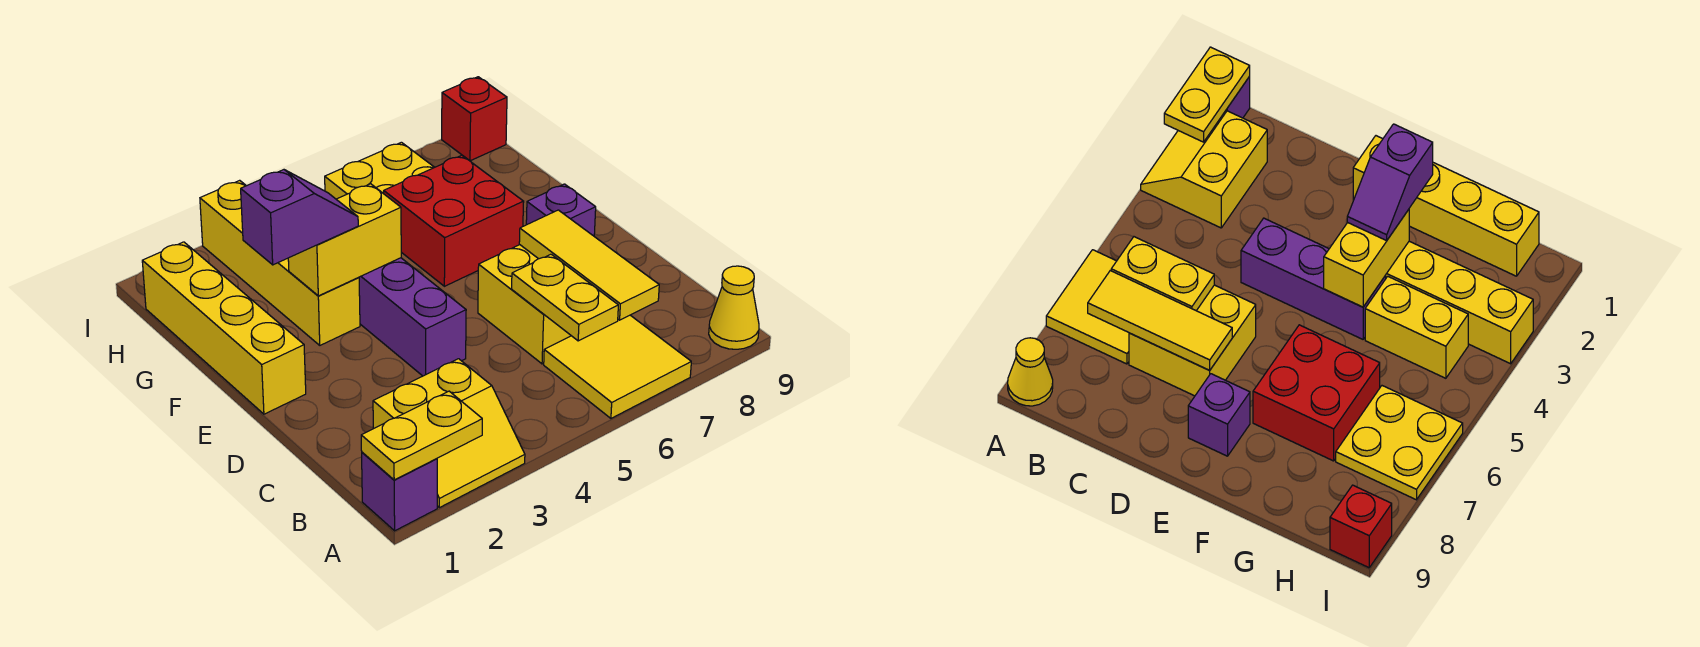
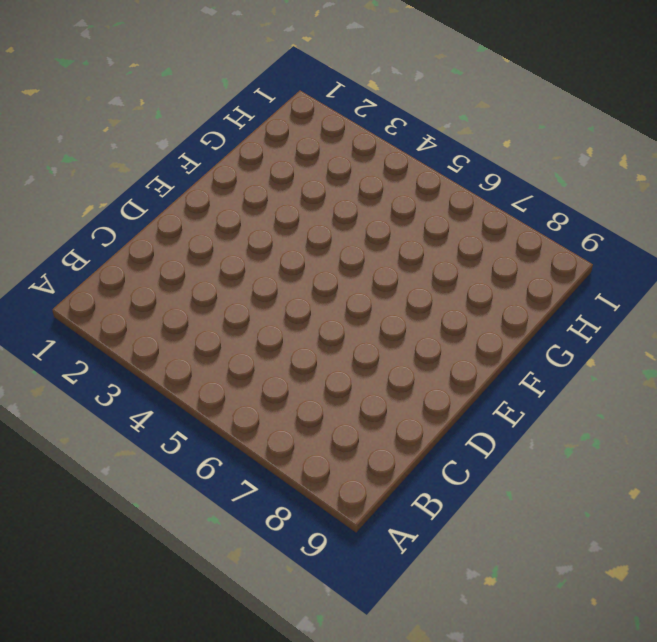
none -> purple 1x1 brick [362,452,437,531]
none -> yellow 2x2 slope [373,359,525,508]
none -> yellow 2x2 tile [544,315,691,418]

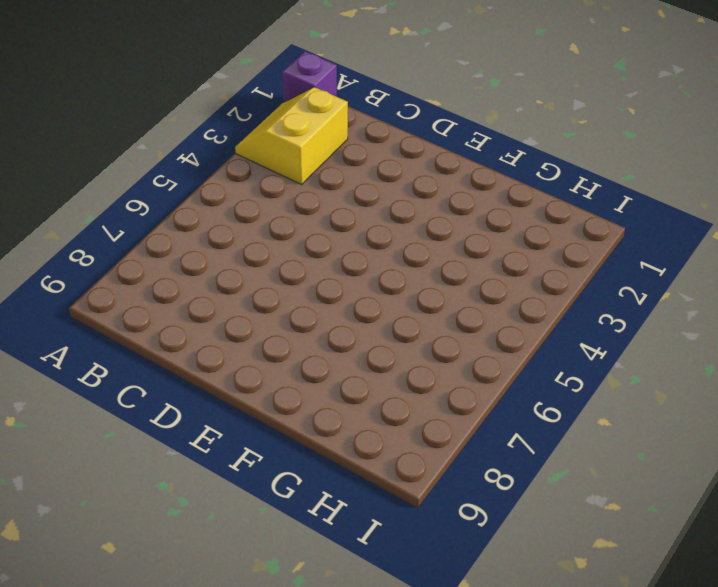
none -> yellow 2x2 tile [544,315,691,418]
none -> yellow 1x1 cone [709,266,759,349]
none -> yellow 2x2 brick [478,245,571,364]

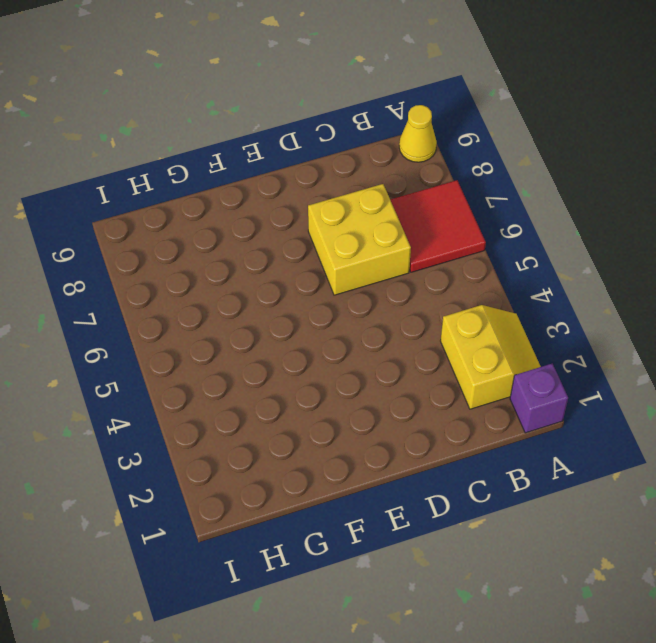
red 2x2 tile [390,180,486,272] -> yellow 2x2 tile [544,315,691,418]
none -> purple 1x3 brick [359,258,466,376]
none -> yellow 1x4 brick [142,242,306,414]
none -> purple 1x1 brick [526,184,596,236]

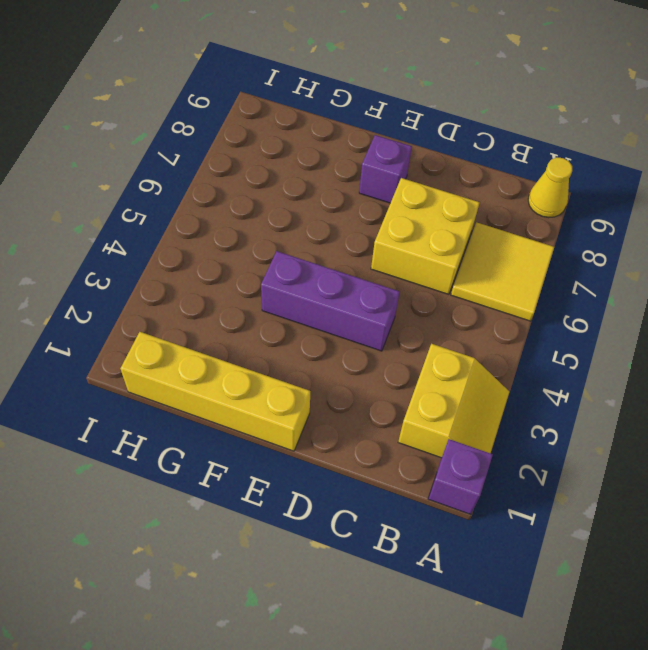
none -> yellow 1x4 brick [200,180,360,345]
none -> red 2x2 brick [384,155,524,286]
none -> yellow 1x2 brick [1365,276,1468,378]

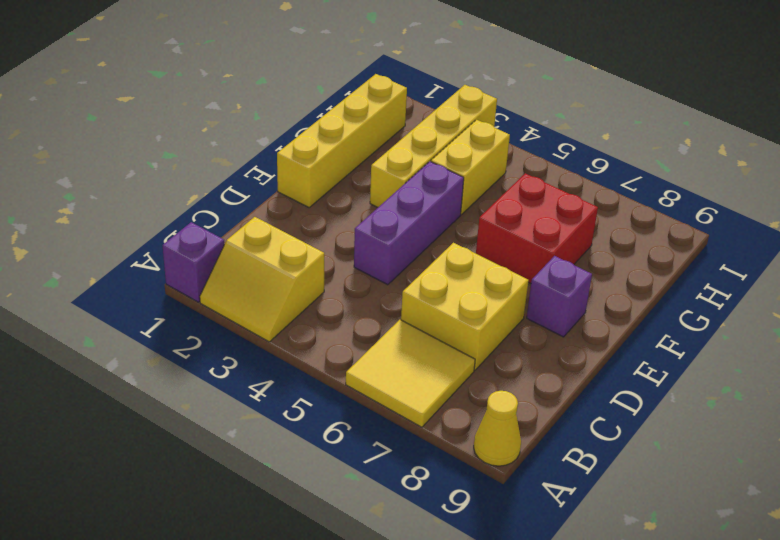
none -> yellow 2x2 plate [325,142,434,199]
none -> red 1x1 brick [442,77,507,161]
none -> yellow 1x2 plate [361,391,482,480]

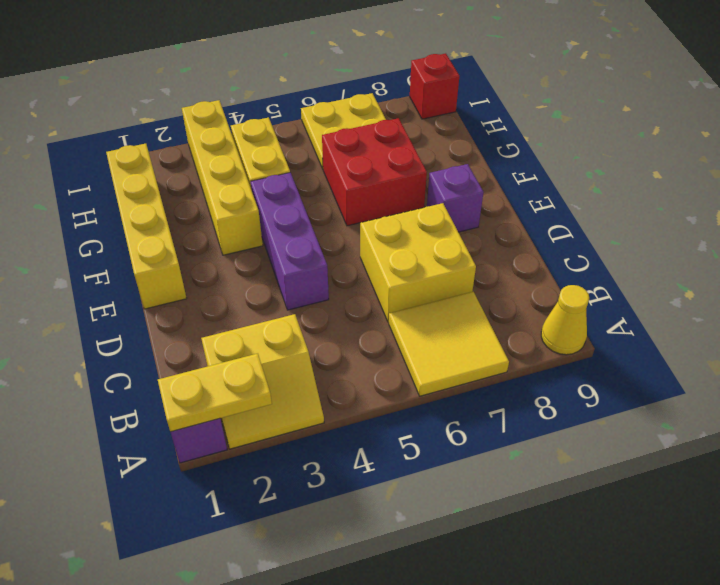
none -> yellow 1x2 plate [512,254,618,341]
none -> yellow 1x3 tile [519,210,659,320]
none -> yellow 1x2 brick [288,184,401,296]

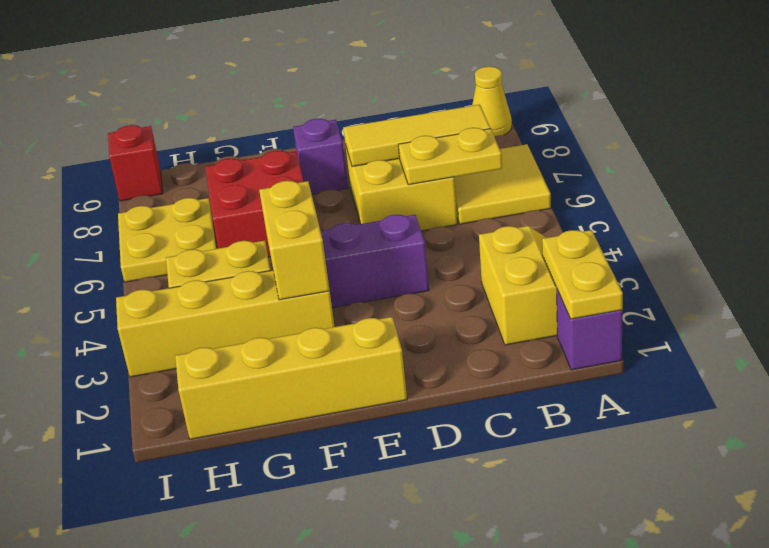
none -> purple 1x2 slope [241,170,358,265]

